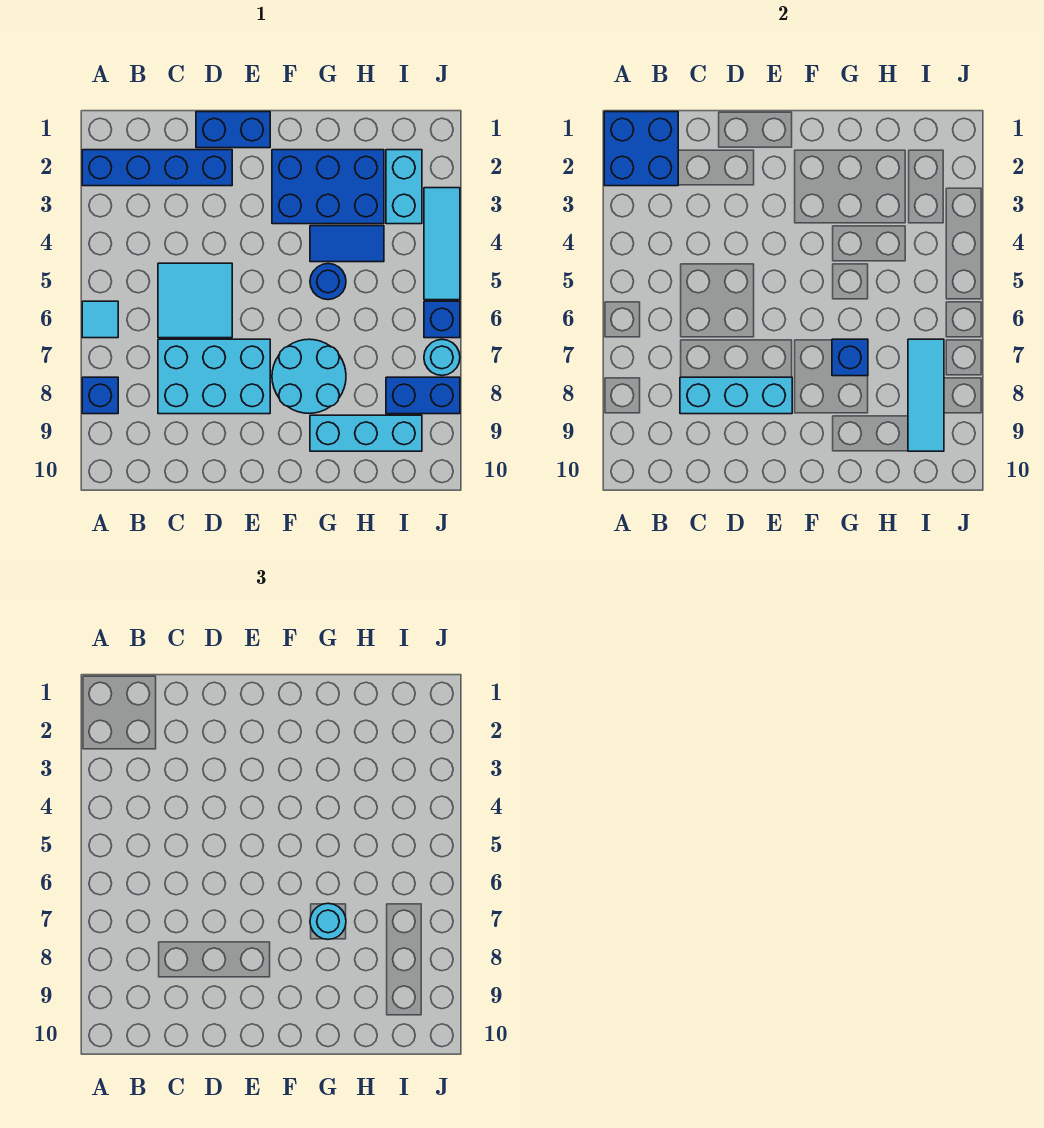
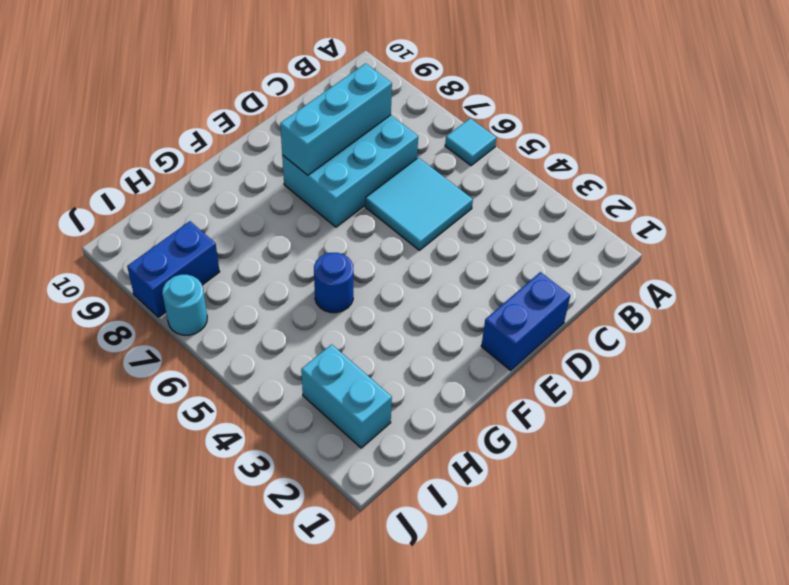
none -> blue 1x4 brick [82,150,232,186]
none -> blue 1x1 brick [82,377,118,414]
none -> blue 2x3 brick [272,150,384,224]

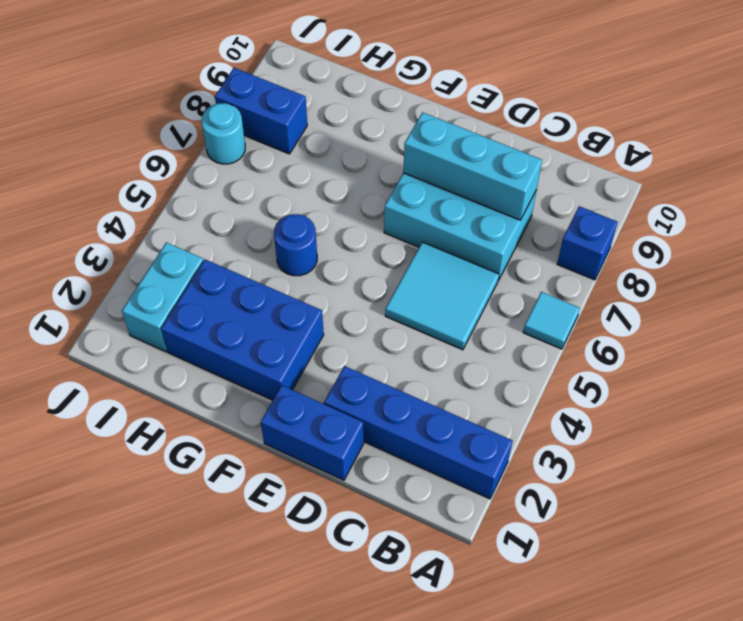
none -> cyan 2x2 round brick [272,339,346,413]
none -> blue 1x2 tile [310,226,384,262]
none -> cyan 1x3 brick [310,415,422,451]

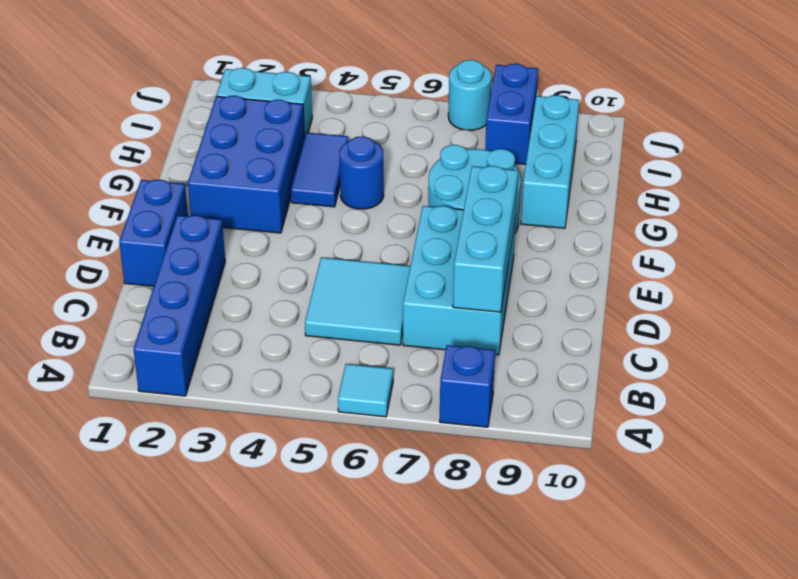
none -> cyan 1x3 tile [424,188,460,300]
none -> blue 1x1 brick [424,301,460,338]
none -> blue 2x2 brick [604,112,678,186]

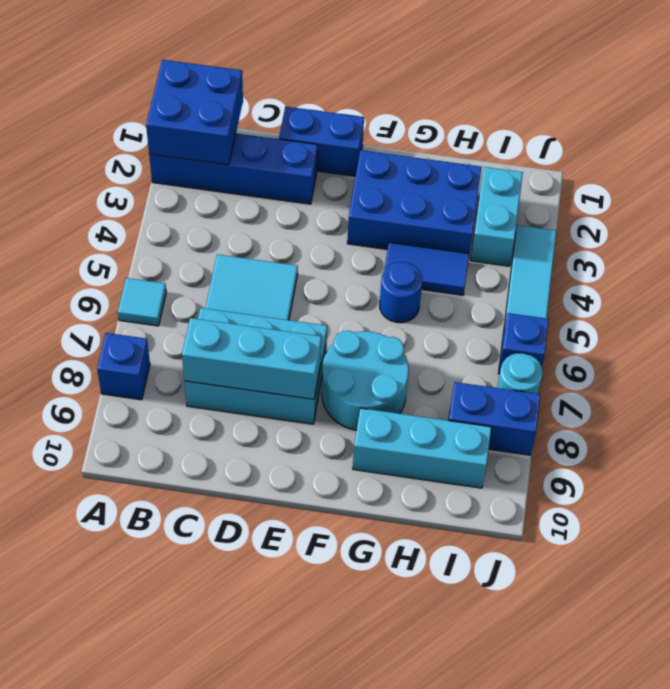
none -> blue 1x1 brick [832,339,868,376]
none -> cyan 1x3 tile [908,339,944,451]
none -> cyan 1x1 round brick [310,903,346,939]

